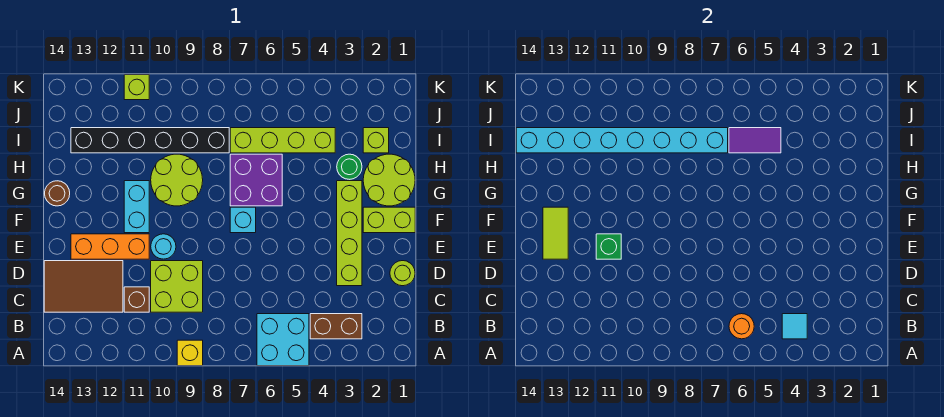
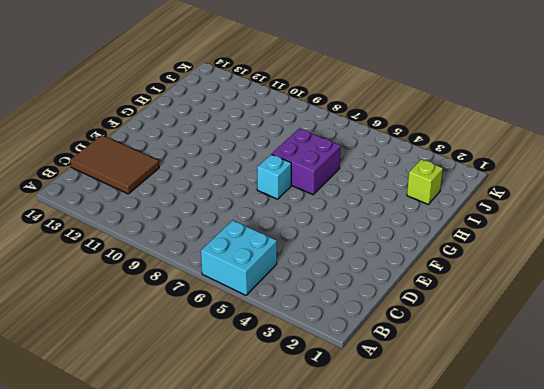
none -> yellow 1x1 brick [177,340,203,366]
none -> brown 1x2 brick [310,314,362,339]
none -> lime 2x2 brick [151,261,203,312]

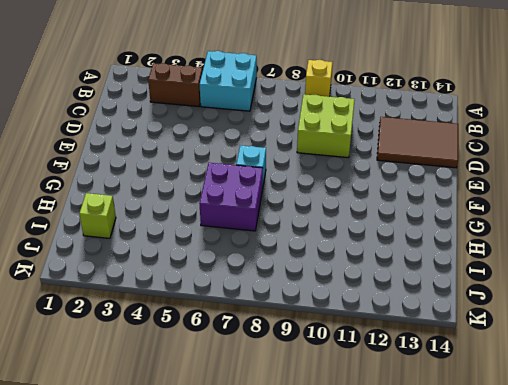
none -> brown 1x1 brick [124,287,149,312]
none -> lime 1x1 round brick [390,261,415,286]
none -> lime 1x4 brick [337,181,362,286]

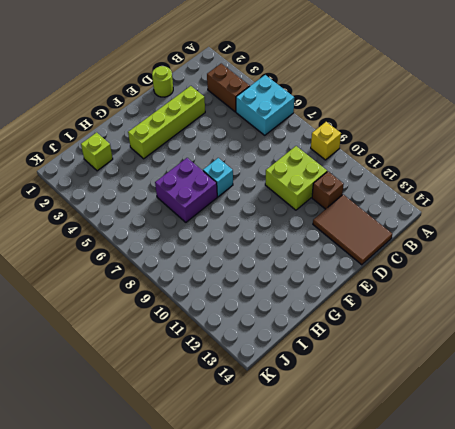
none -> cyan 1x1 round brick [151,234,176,259]
none -> orange 1x3 brick [71,234,149,259]
none -> lime 1x2 brick [363,207,415,233]

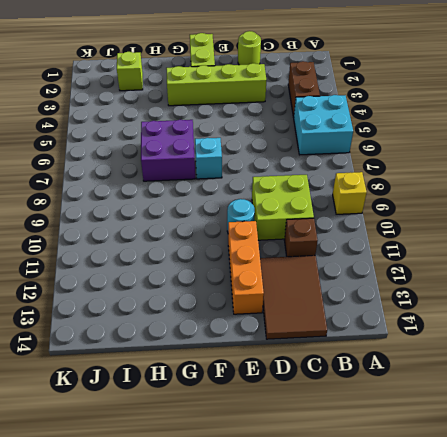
none -> cyan 1x2 brick [124,181,149,233]
none -> lime 2x2 round brick [363,154,415,206]
none -> lime 2x2 round brick [151,154,203,206]

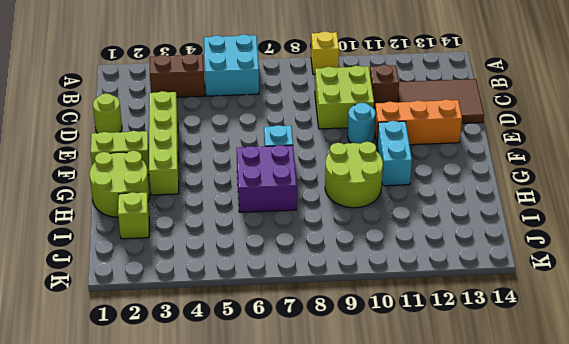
none -> brown 1x1 round brick [45,181,70,206]
none -> green 1x1 round brick [337,154,362,179]
none -> lime 1x4 brick [230,128,335,153]

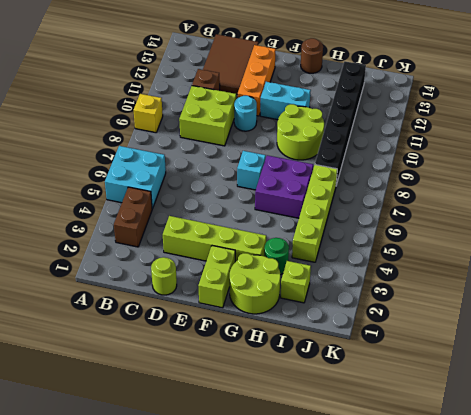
none -> lime 1x1 brick [124,75,149,100]
none -> cyan 1x1 tile [782,314,807,339]
none -> orange 1x1 round brick [729,314,754,339]

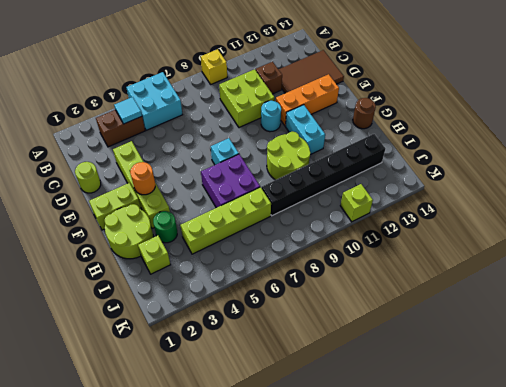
orange 1x1 round brick [130,162,155,195] -> orange 1x1 round brick moved to [729,314,754,339]
none -> green 1x1 brick [596,234,621,259]
none -> lime 1x2 tile [543,207,568,259]
none -> purple 1x2 tile [729,128,781,153]

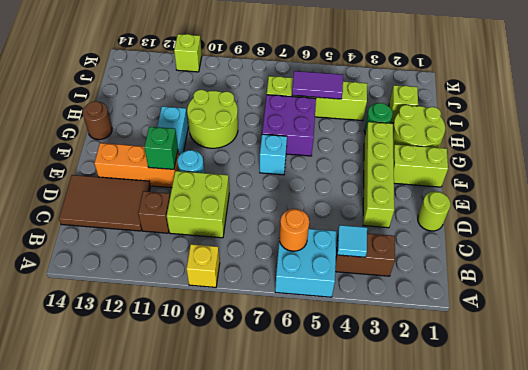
none -> black 1x6 brick [71,128,229,153]
none -> lime 1x2 tile [543,207,568,259]
none -> cyan 1x8 brick [516,128,728,153]

